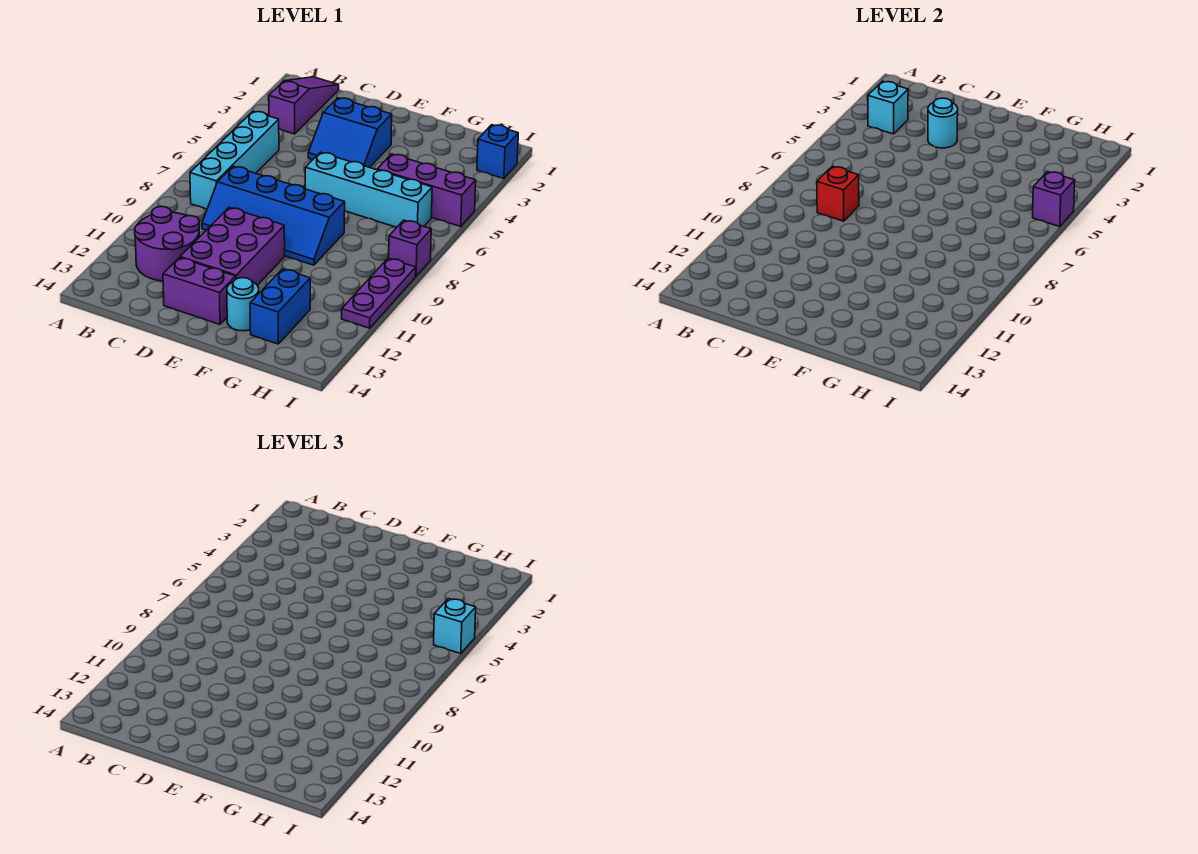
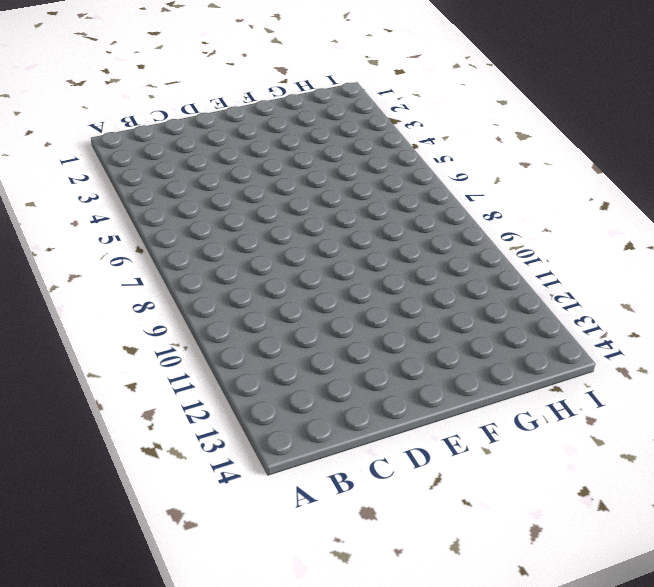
none -> purple 1x3 slope [269,77,339,134]
none -> cyan 1x4 brick [190,111,279,209]
none -> purple 2x2 round brick [135,206,200,281]

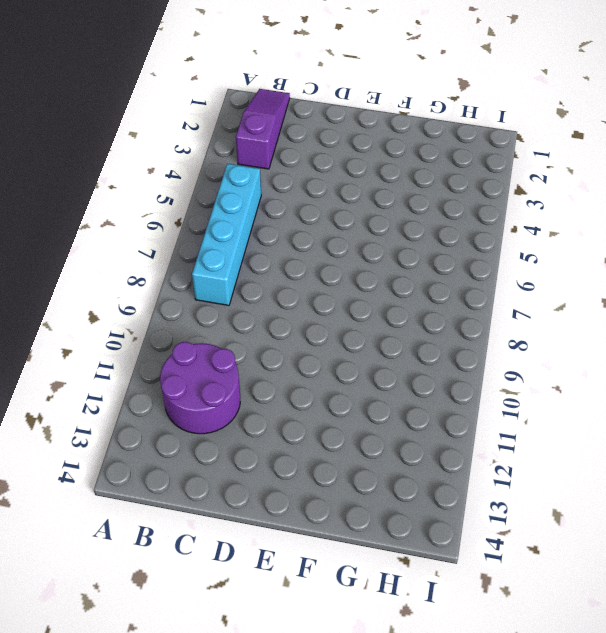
none -> blue 2x4 slope [202,166,345,265]
none -> blue 2x2 slope [308,98,392,168]
none -> purple 2x3 brick [180,208,285,285]

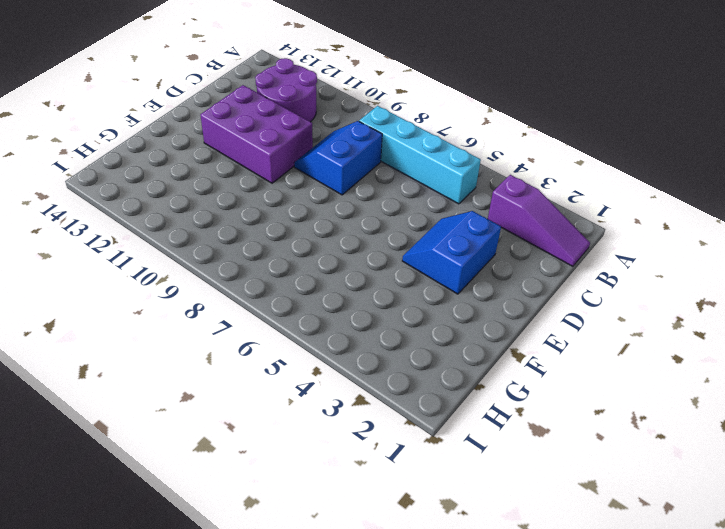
blue 2x2 slope [294,121,382,195] -> blue 2x4 slope [202,166,345,265]
none -> purple 1x2 brick [163,258,236,324]
none -> cyan 1x4 brick [305,152,432,227]
none -> cyan 1x1 round brick [227,278,259,331]

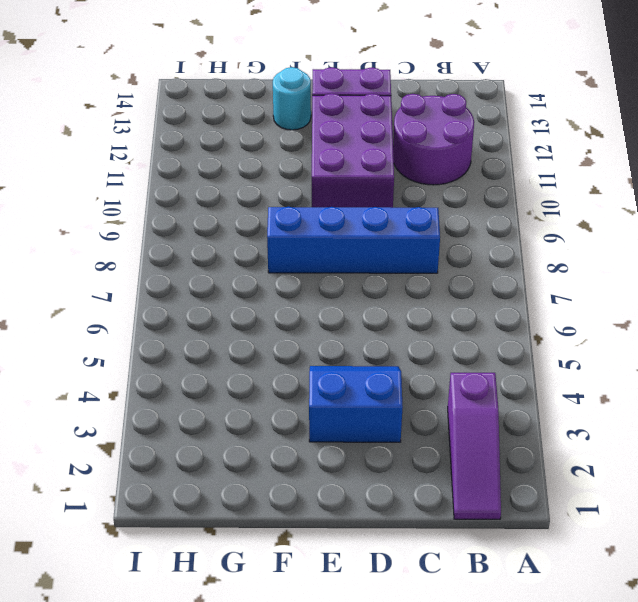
none -> cyan 1x4 brick [190,111,279,209]
none -> cyan 1x4 brick [305,152,432,227]
none -> purple 1x3 brick [377,154,476,227]

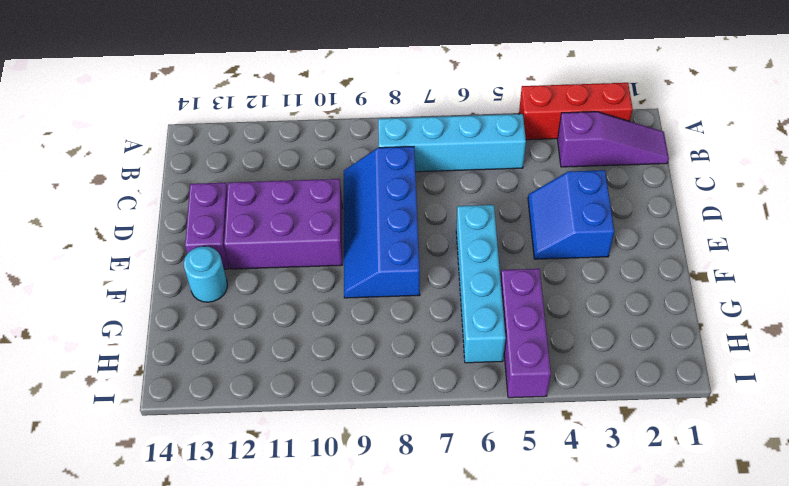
red 1x3 brick [519,83,633,140] -> none
none -> purple 2x2 round brick [135,206,200,281]
none -> blue 1x2 brick [250,269,310,344]
none -> blue 1x1 brick [477,125,518,179]

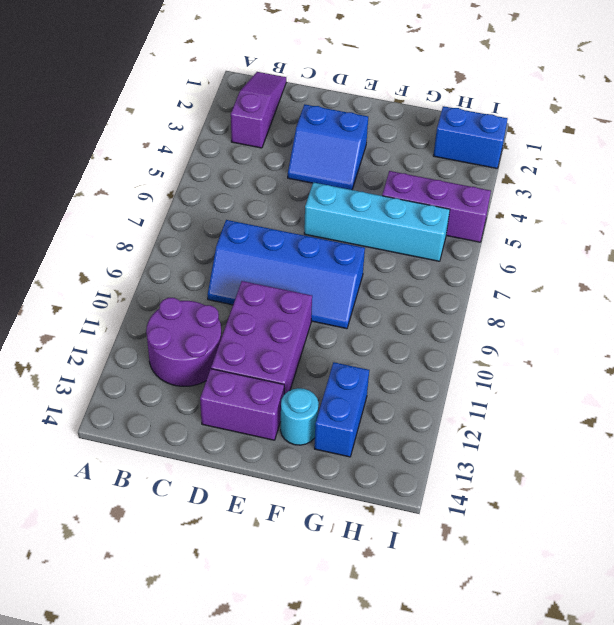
blue 1x2 brick [433,106,508,168] -> blue 1x1 brick [477,125,518,179]
none -> cyan 1x4 brick [190,111,279,209]
none -> purple 1x1 brick [389,220,431,276]
none -> purple 1x3 plate [342,258,416,328]

